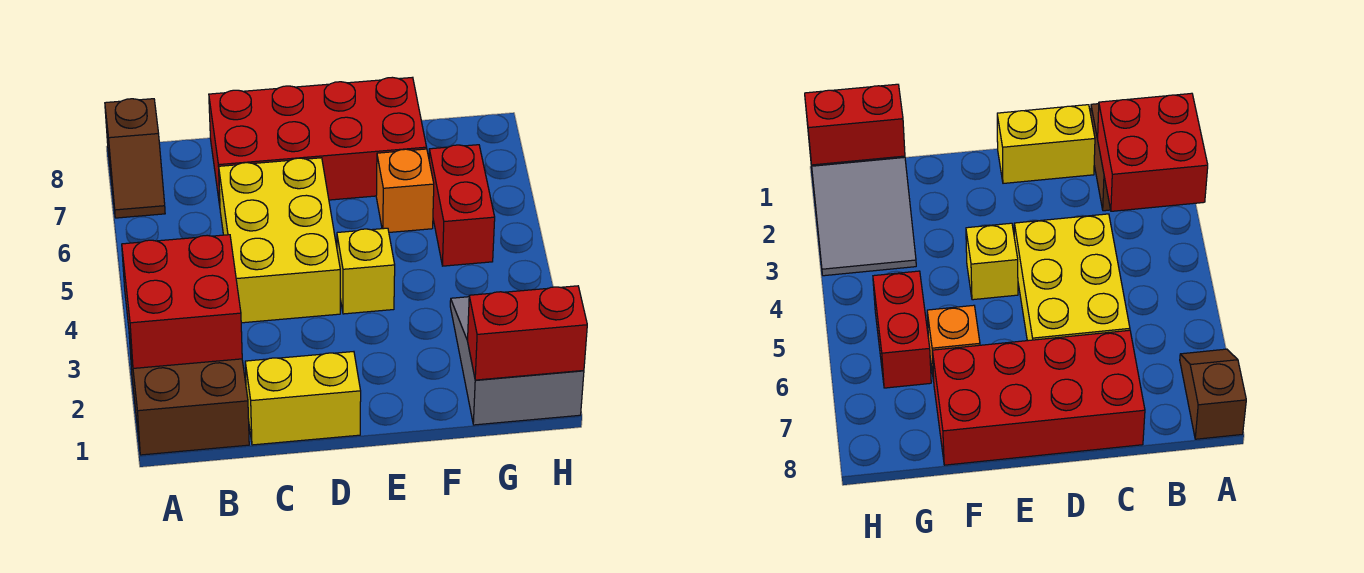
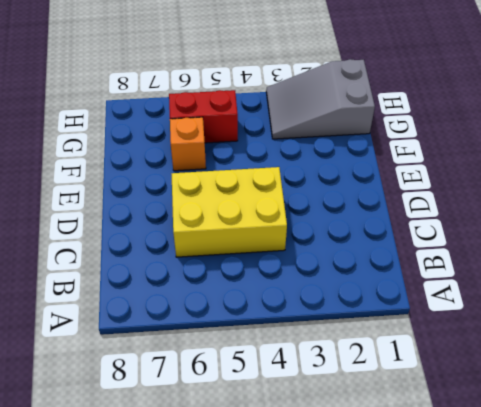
none -> brown 2x2 brick [129,336,249,455]
none -> brown 1x2 slope [105,99,165,218]

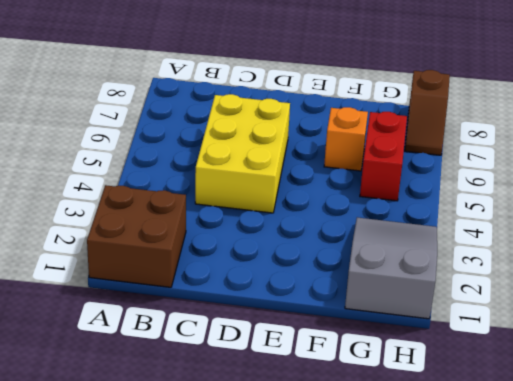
brown 1x2 slope [405,70,450,155] -> brown 1x2 slope moved to [105,99,165,218]
none -> yellow 1x2 brick [245,352,361,445]
none -> red 2x4 brick [209,77,427,205]

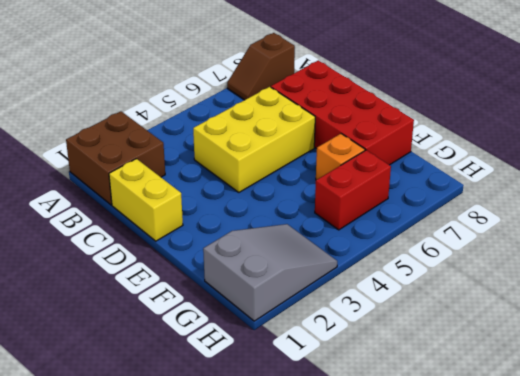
none -> yellow 1x1 brick [337,228,395,314]
none -> red 2x2 brick [122,235,242,368]

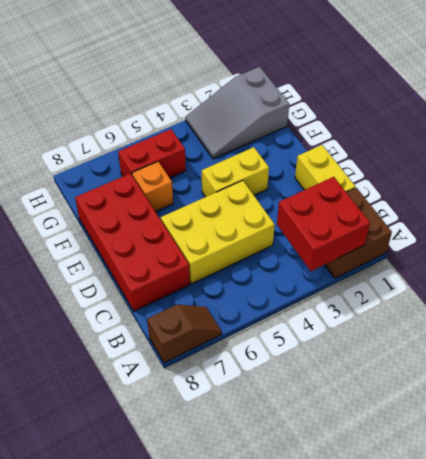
yellow 1x2 brick [202,147,269,197] -> yellow 1x1 brick [337,228,395,314]
none -> red 1x2 brick [467,286,587,380]

